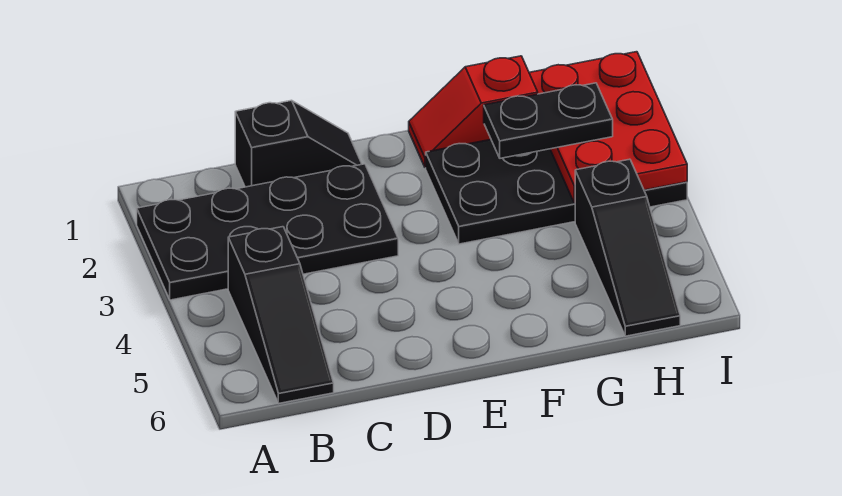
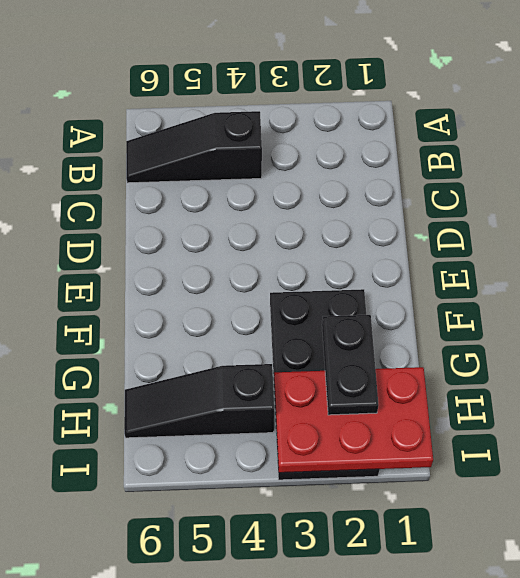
none -> black 2x4 plate [137,164,398,300]
none -> black 1x2 slope [235,100,362,187]

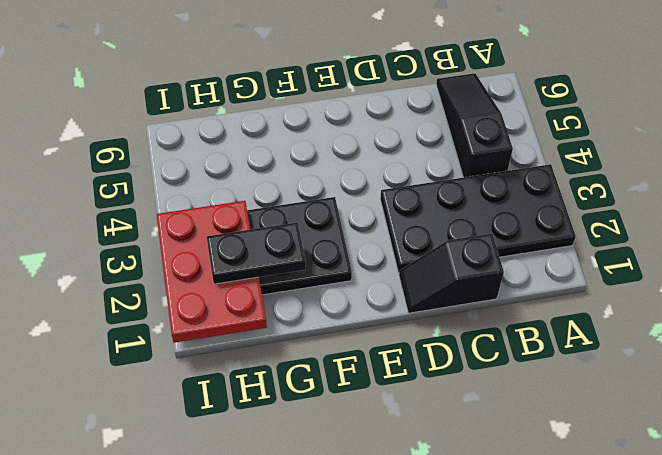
none -> red 1x2 slope [409,56,538,168]
none -> black 1x3 slope [575,159,680,336]

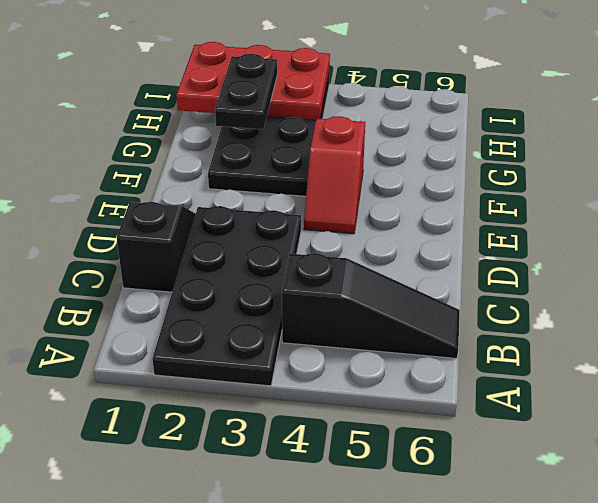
red 1x2 slope [304,116,365,234] -> red 1x2 slope moved to [409,56,538,168]
none -> black 1x3 slope [575,159,680,336]

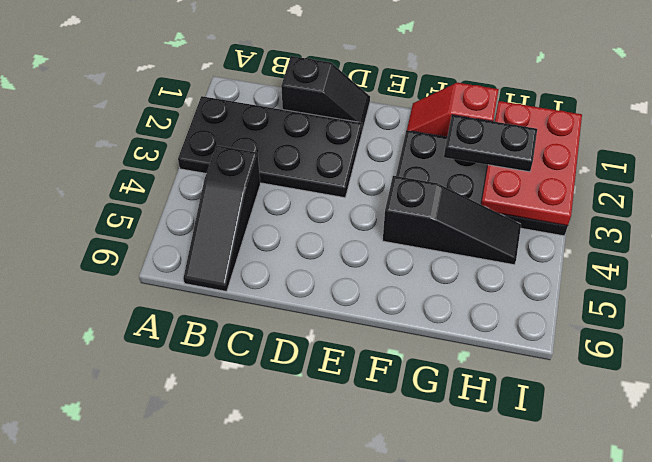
black 1x3 slope [383,176,521,265] -> black 1x3 slope turned to [575,159,680,336]

